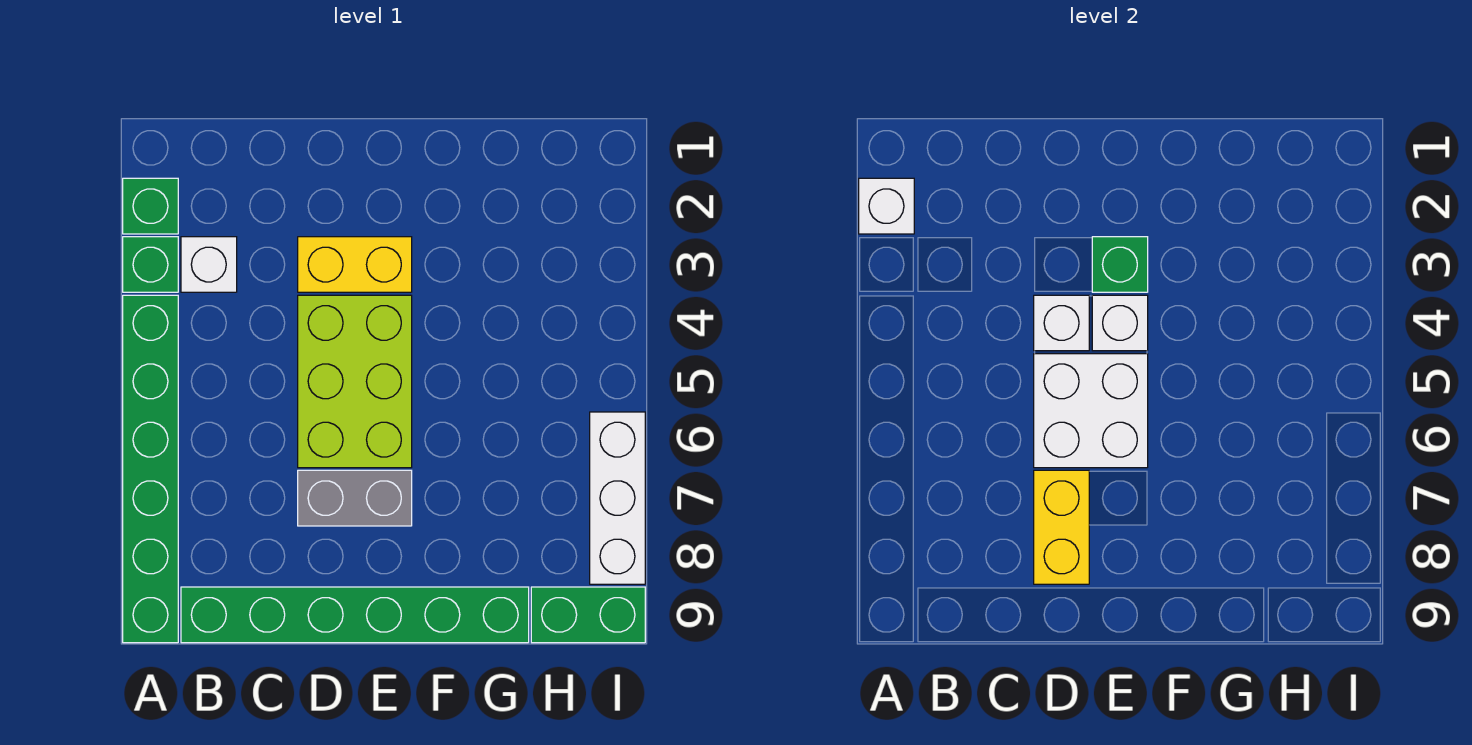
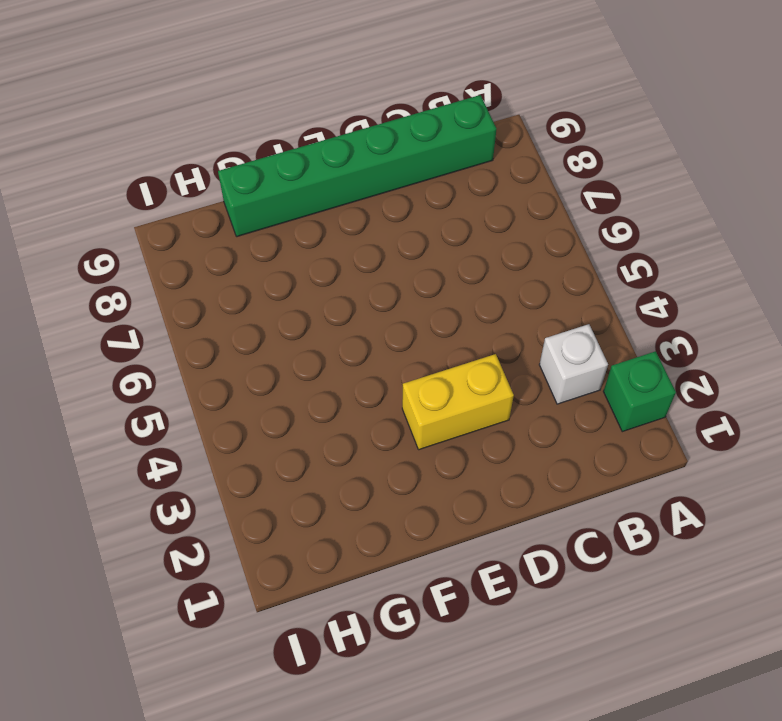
none -> green 1x1 brick [123,237,178,292]
none -> green 1x6 brick [123,295,178,643]
none -> lime 2x3 brick [298,295,412,468]

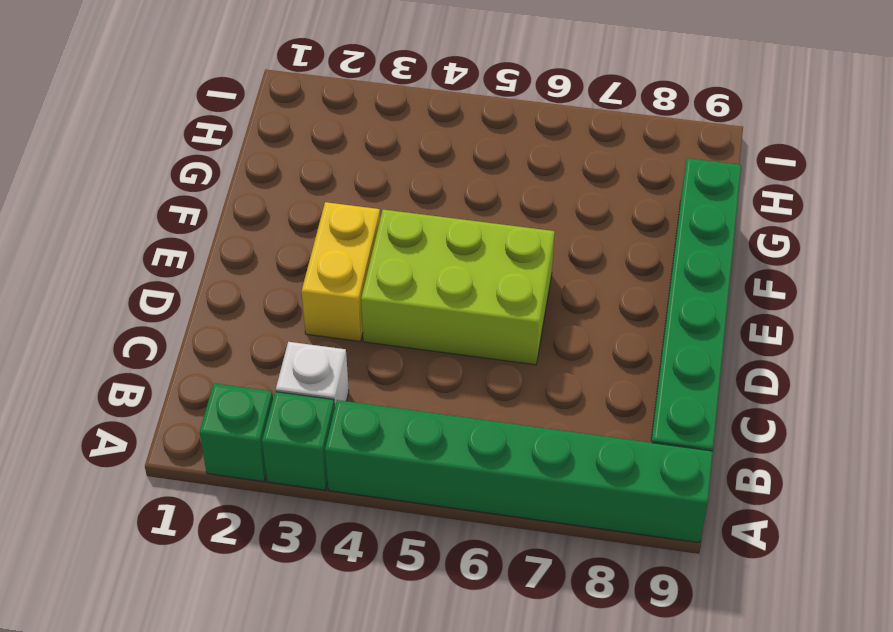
none -> grey 1x2 brick [298,470,412,526]
none -> green 1x2 brick [531,587,645,643]
none -> white 1x3 brick [590,412,645,584]

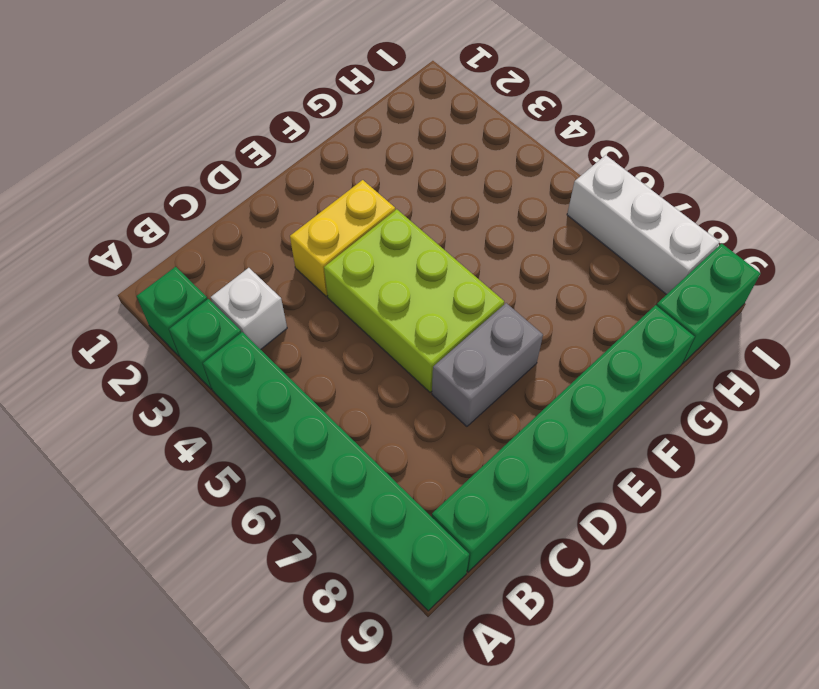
none -> white 1x1 brick [859,178,914,234]
none -> white 1x1 brick [1034,295,1089,351]
none -> white 2x2 brick [1034,354,1148,468]

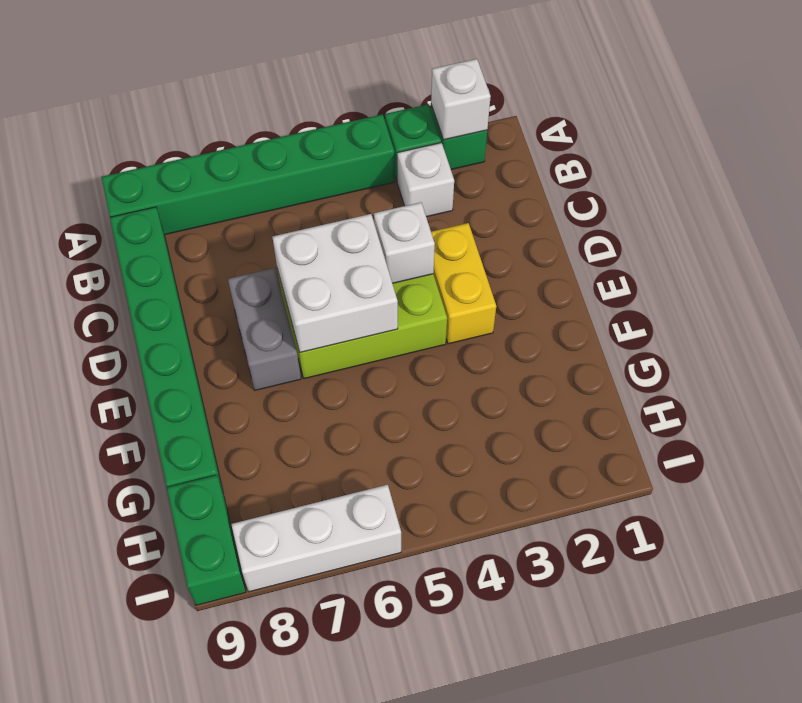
none -> yellow 1x2 brick [1034,470,1089,584]
none -> green 1x1 brick [1092,237,1148,292]
none -> white 1x1 brick [1092,295,1148,351]

